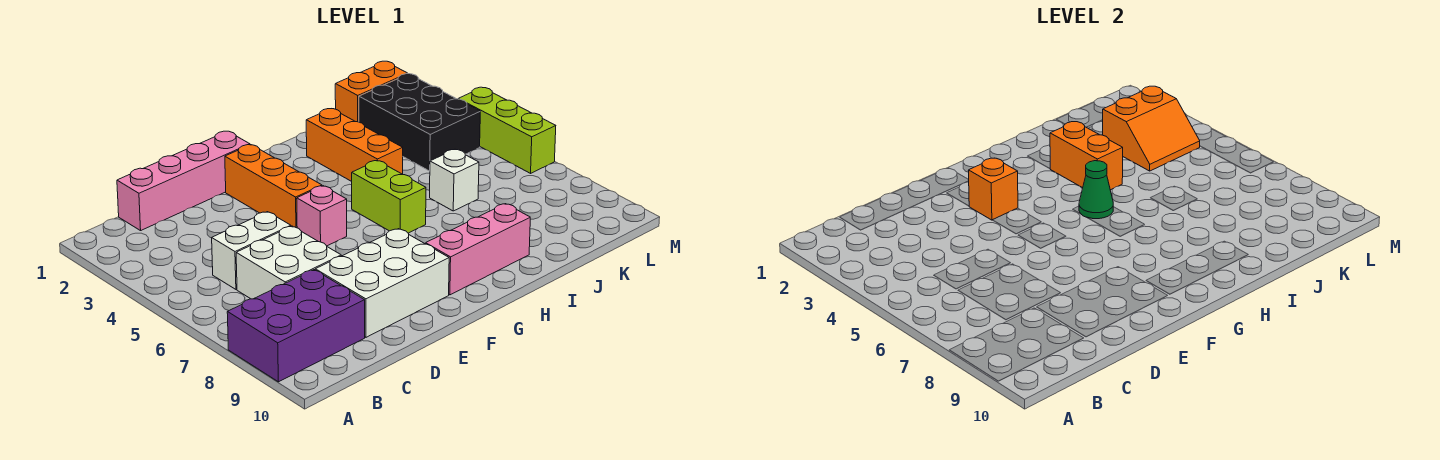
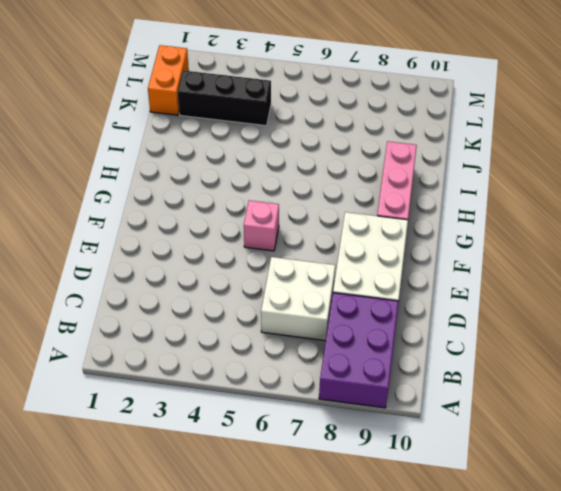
black 1x3 brick [178,70,271,126] -> black 2x3 brick [359,73,480,171]
none -> pink 1x4 brick [117,131,250,231]
none -> white 1x2 brick [212,212,291,289]
none -> orange 1x3 brick [225,145,322,228]

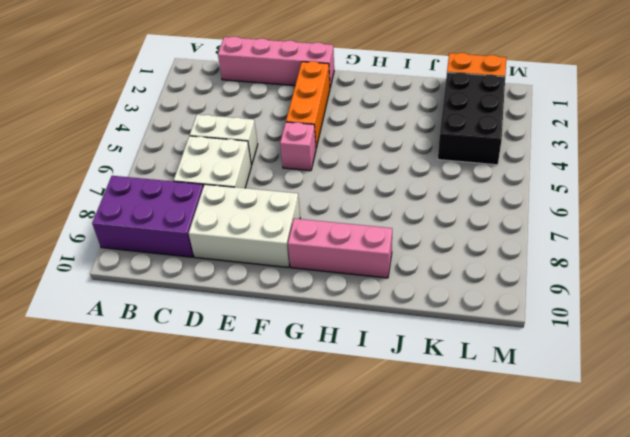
none -> lime 1x2 brick [352,160,426,233]
none -> orange 1x3 brick [306,109,403,182]
none -> white 1x1 brick [430,150,479,211]

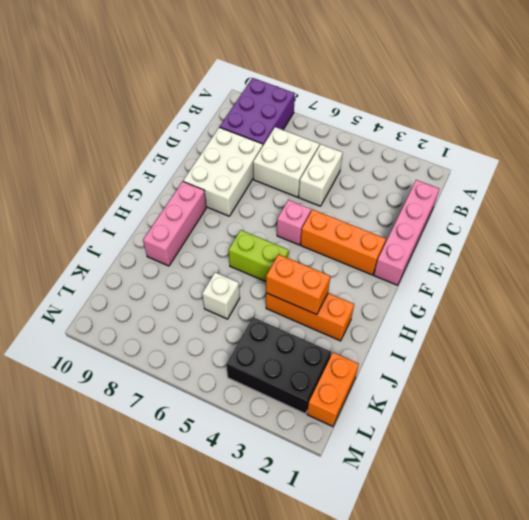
none -> lime 1x3 brick [459,87,556,173]
none -> orange 1x1 brick [968,158,1018,220]
none -> green 1x1 cone [1079,161,1113,219]

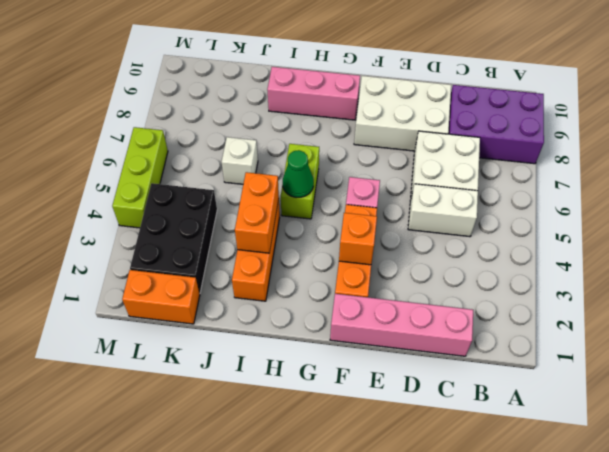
none -> orange 2x2 slope [1103,86,1200,171]

